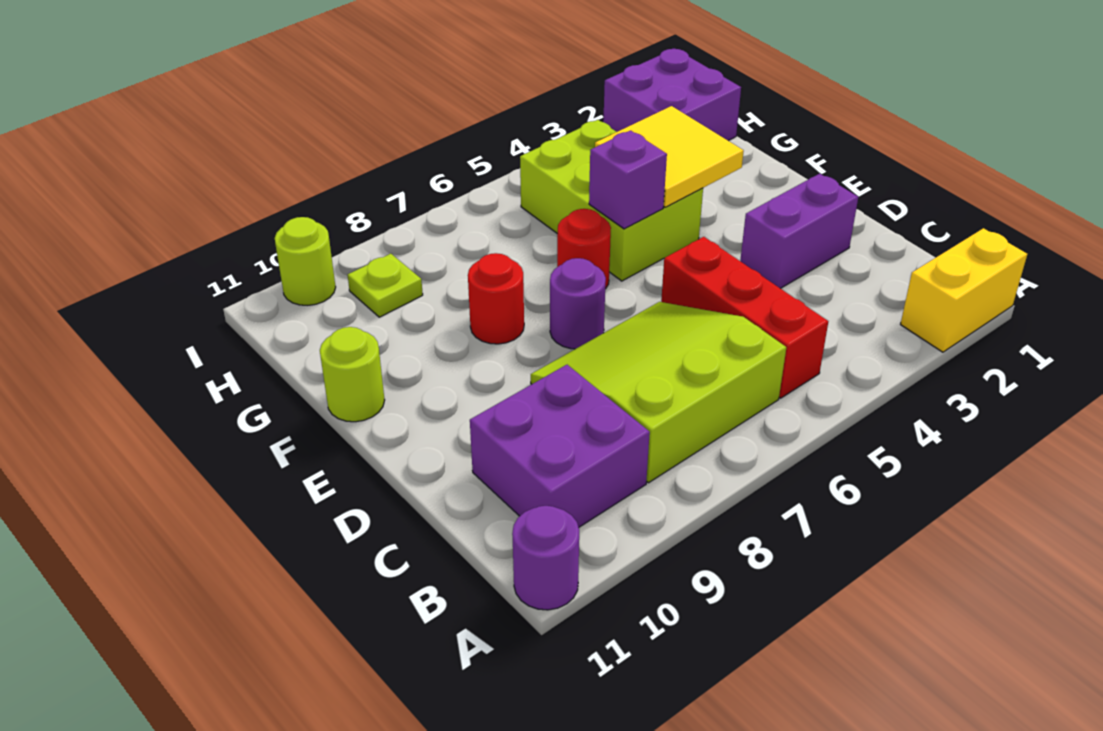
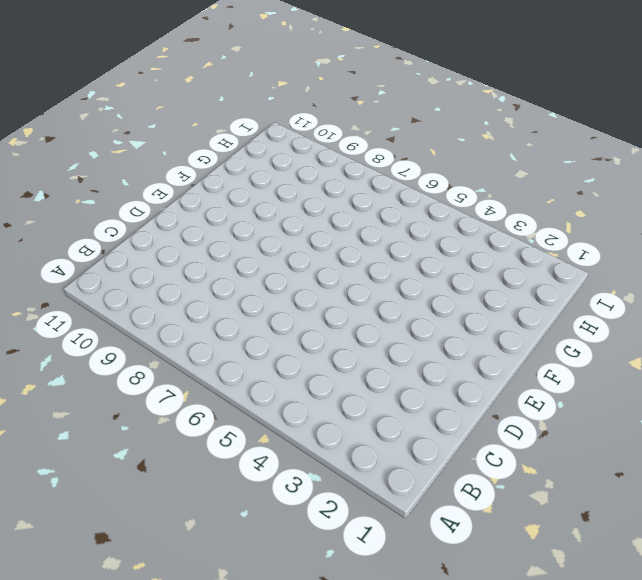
none -> yellow 1x2 brick [900,228,1027,352]
none -> purple 1x1 round brick [512,506,579,610]
none -> red 1x3 brick [661,237,828,398]

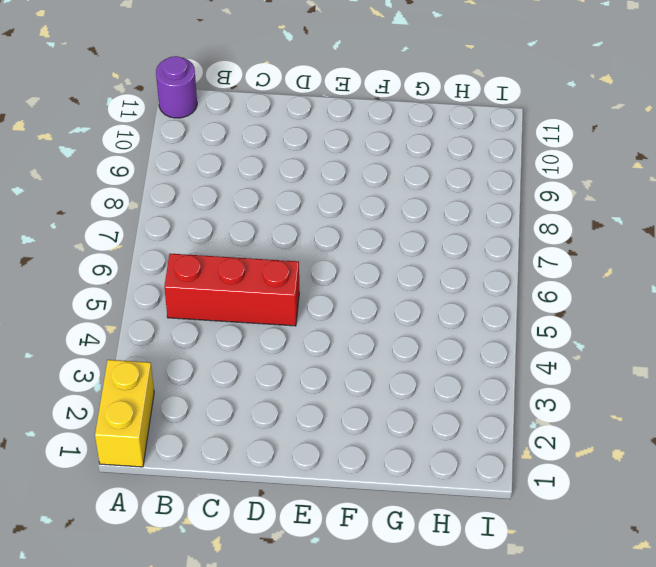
none -> lime 3x3 slope [531,302,786,483]
none -> purple 2x2 brick [470,365,650,527]
none -> purple 1x2 brick [740,174,858,289]

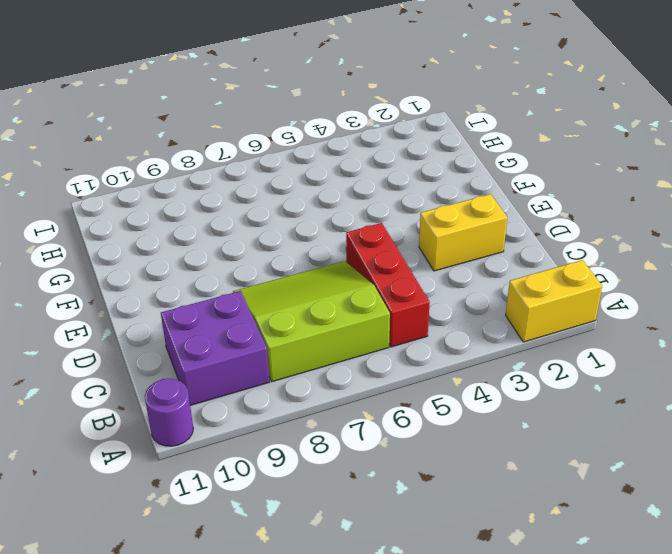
yellow 1x2 brick [419,194,507,271] -> purple 1x2 brick [740,174,858,289]
none -> purple 1x1 round brick [550,258,606,349]
none -> lime 2x3 brick [520,120,703,281]
none -> red 1x1 round brick [557,209,611,289]

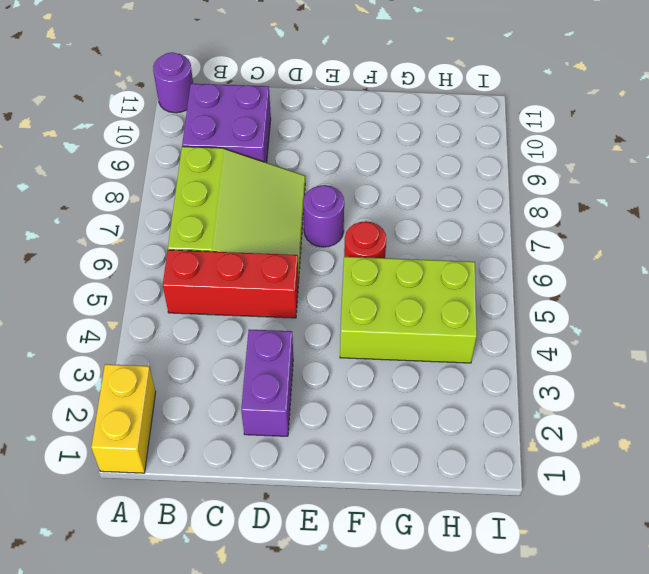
none -> red 1x1 round brick [468,253,524,344]
none -> lime 1x1 round brick [320,327,385,422]
none -> purple 2x2 brick [603,49,741,141]

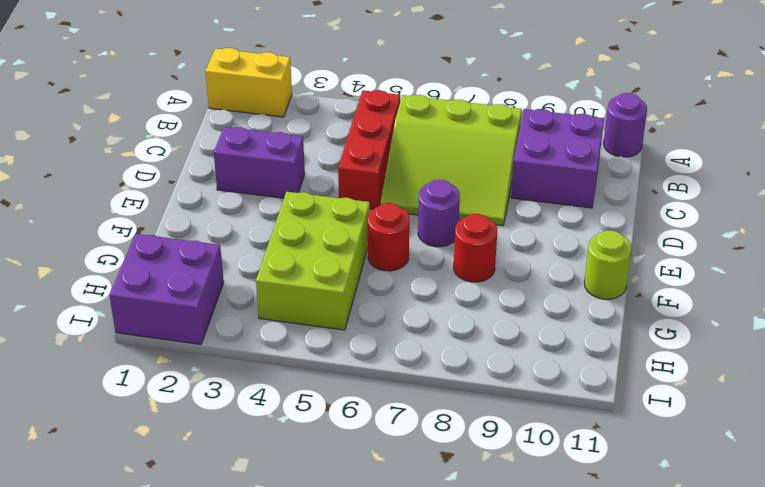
none -> lime 1x1 plate [348,254,423,317]
none -> lime 1x1 round brick [275,217,336,305]
none -> yellow 2x2 tile [595,106,744,207]

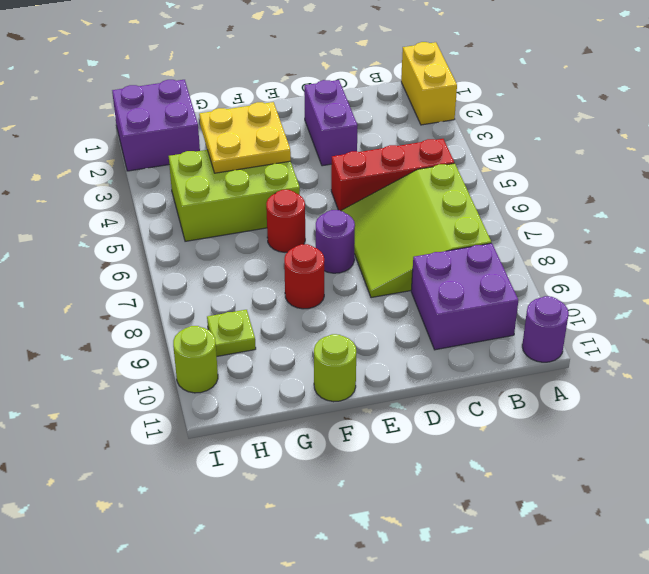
yellow 2x2 plate [199,102,291,173] -> yellow 2x2 tile [595,106,744,207]
none -> purple 1x1 brick [589,130,667,229]

